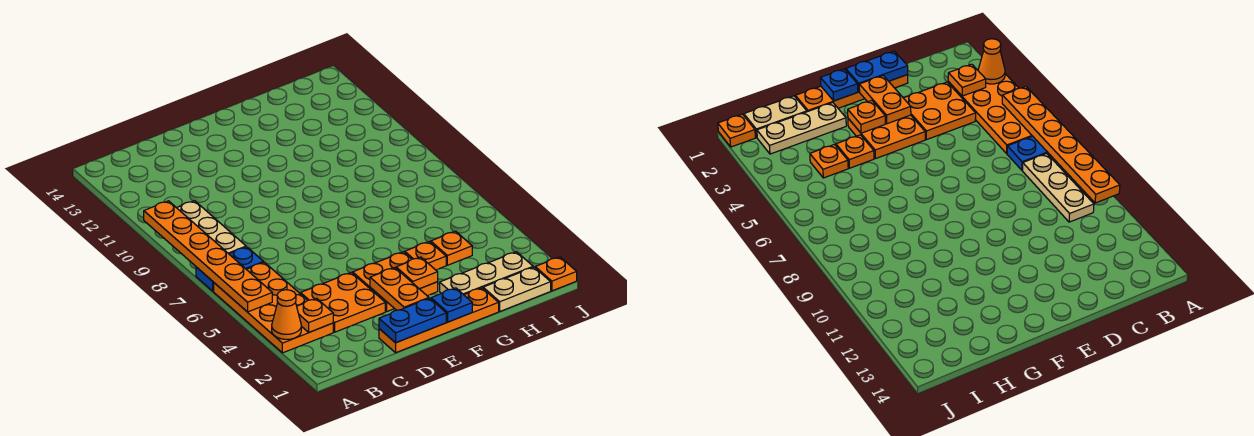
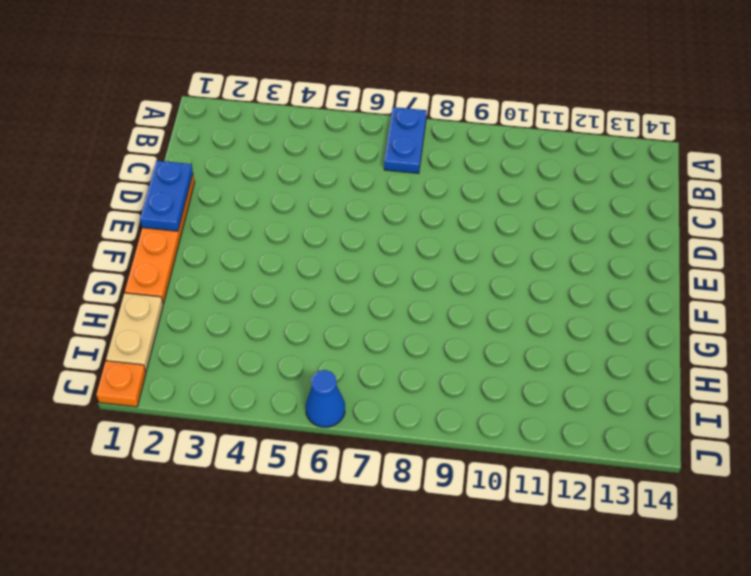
blue 1x1 cone [306,370,345,427] -> none
none -> orange 2x4 plate [214,262,333,353]
none -> tan 1x3 plate [177,201,246,254]
none -> orange 2x2 plate [301,272,385,332]

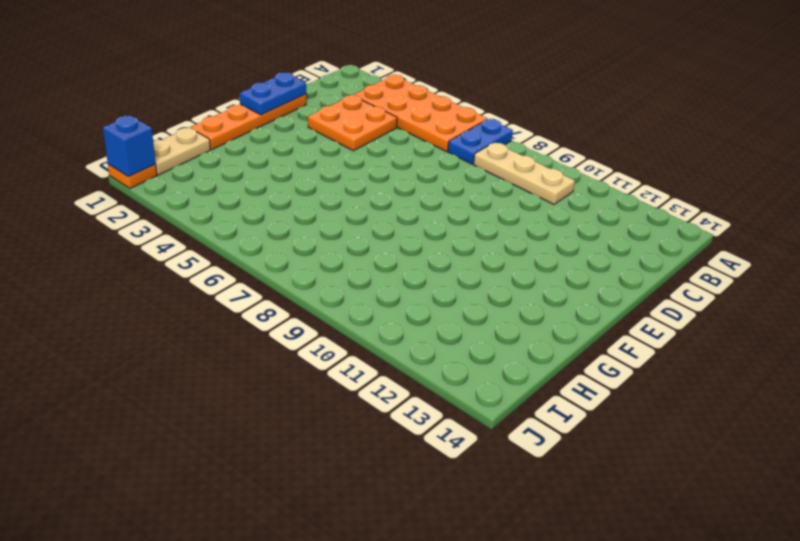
blue 1x1 brick [103,116,156,177] -> none
none -> orange 2x2 plate [353,252,438,311]
none -> tan 1x3 plate [440,252,533,295]
none -> orange 1x1 plate [405,242,446,270]

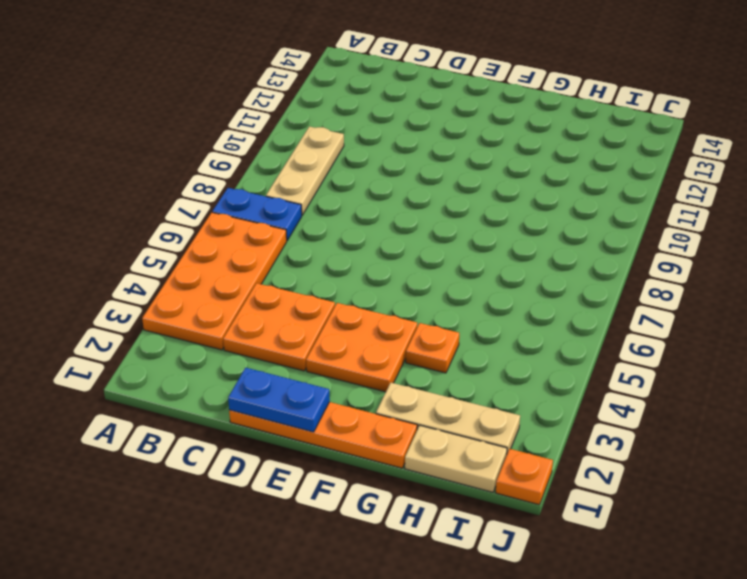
none -> orange 1x1 plate [431,231,472,265]
none -> orange 1x1 cone [272,290,301,339]
none -> orange 1x6 plate [144,201,272,312]

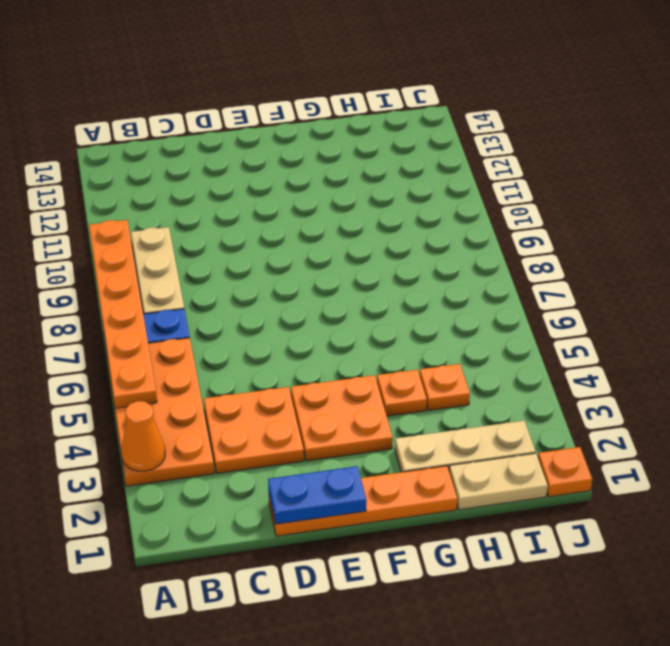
none -> orange 1x1 plate [297,298,333,332]
none -> orange 1x2 plate [370,268,429,310]
none -> blue 1x1 plate [431,288,472,322]

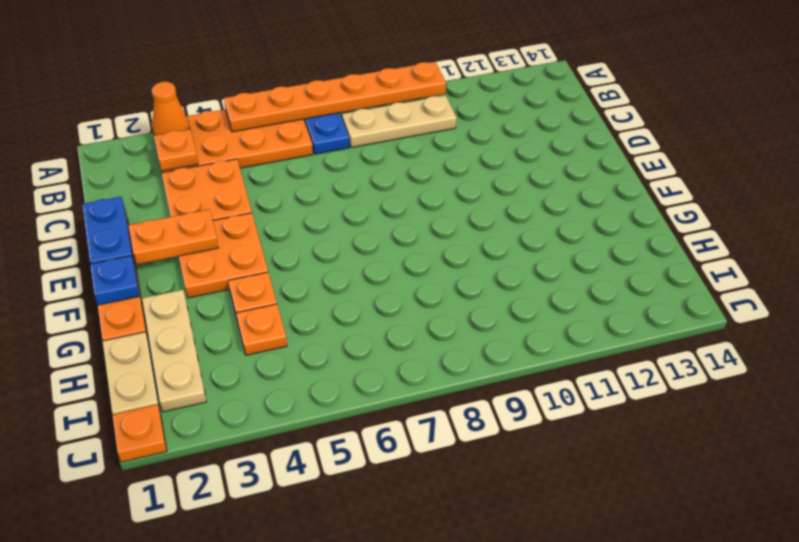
none -> orange 1x1 plate [396,257,438,289]

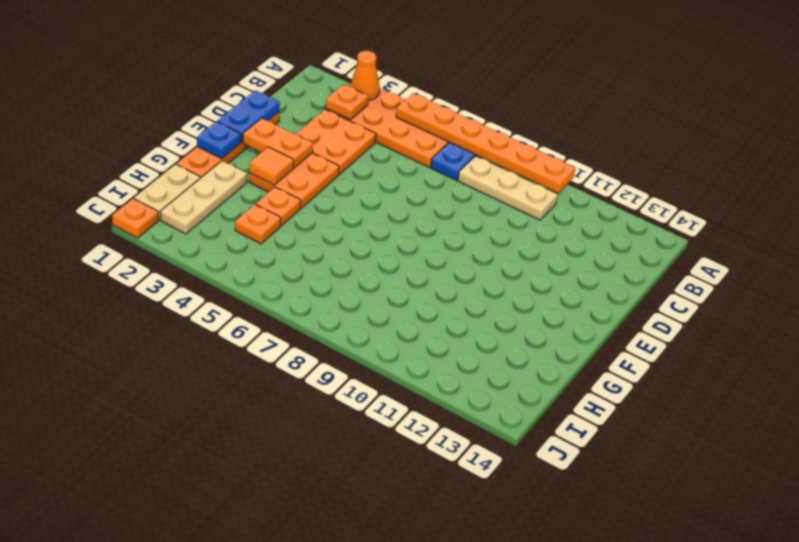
orange 1x1 tile [249,147,294,185] -> orange 1x1 plate [396,257,438,289]

